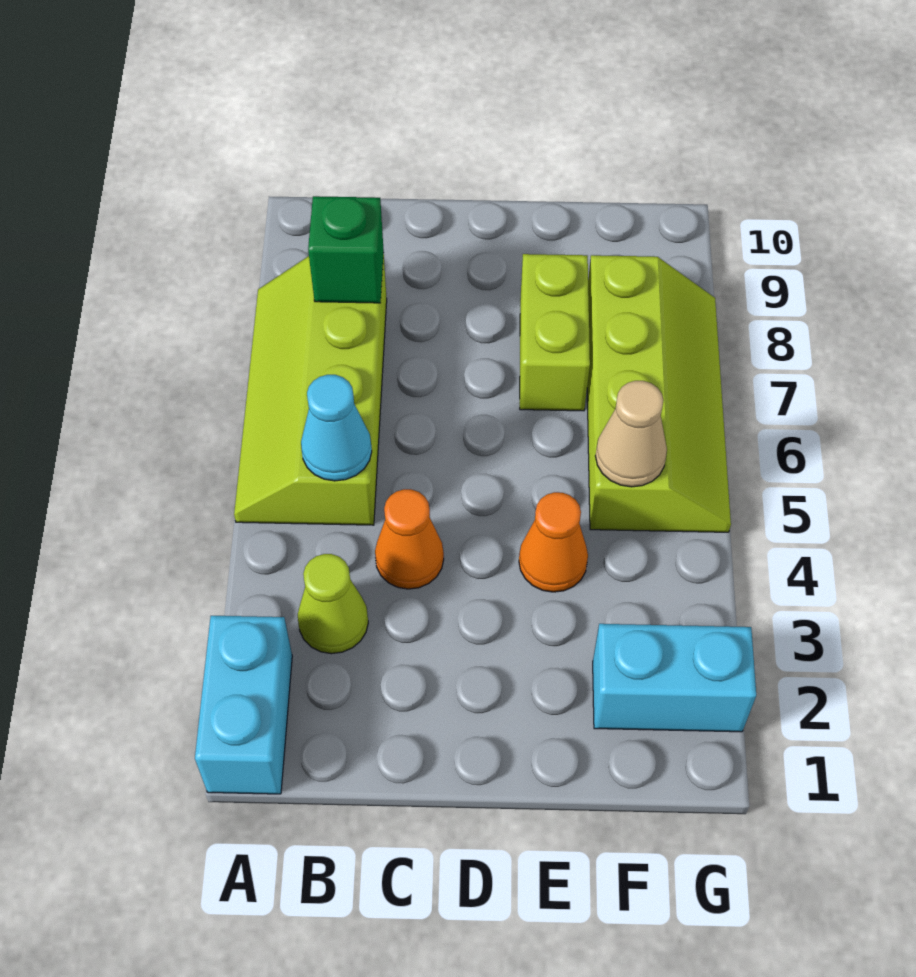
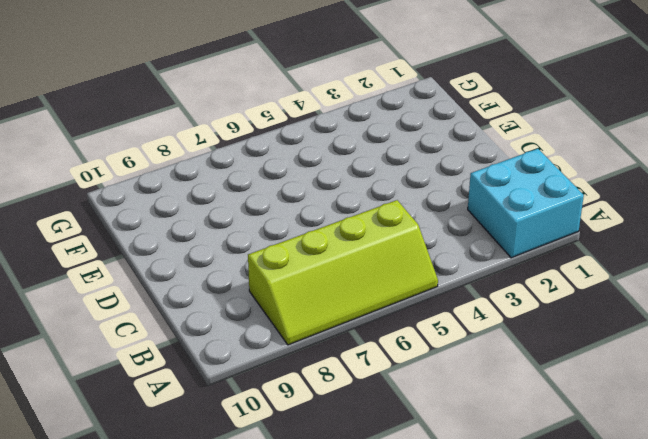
cyan 2x2 brick [468,149,584,258] -> cyan 1x2 brick [195,616,292,794]
none -> lime 1x1 cone [298,554,368,654]
none -> orange 1x1 cone [375,489,444,589]

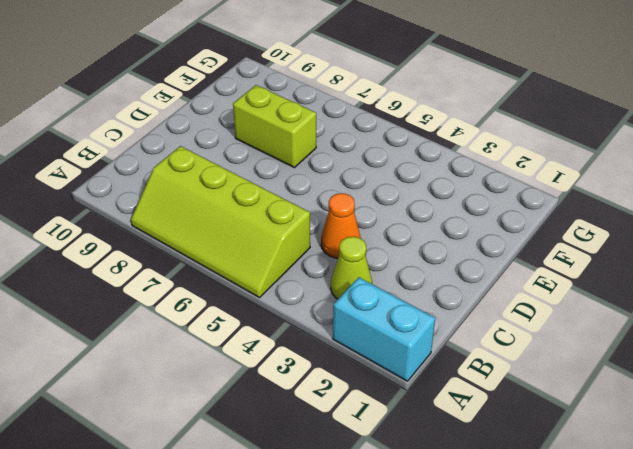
none -> orange 1x1 cone [519,492,588,592]
none -> cyan 1x2 brick [593,624,756,732]

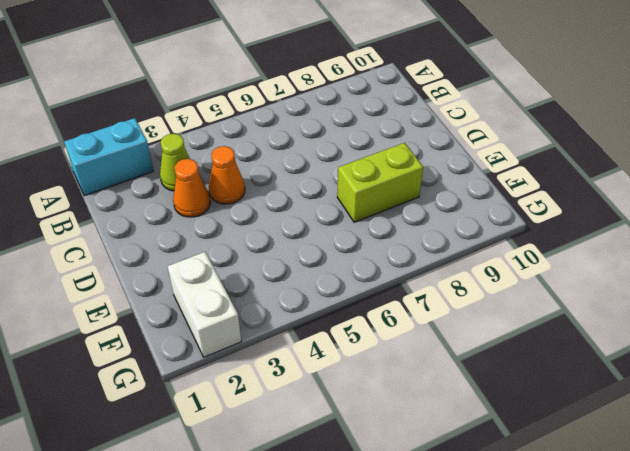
orange 1x1 cone [173,159,210,217] -> orange 1x1 cone moved to [519,492,588,592]
white 1x2 brick [167,252,241,357] -> cyan 1x2 brick [593,624,756,732]
none -> lime 2x4 slope [234,254,387,525]
none -> lime 2x4 slope [587,255,731,532]

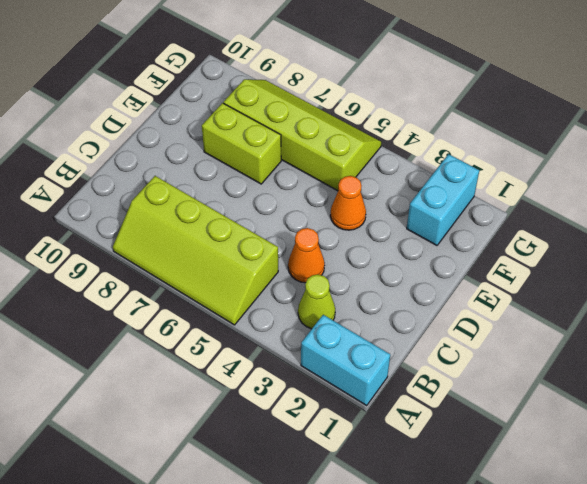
none -> cyan 1x1 cone [301,375,372,481]
none -> green 1x1 brick [308,196,384,303]

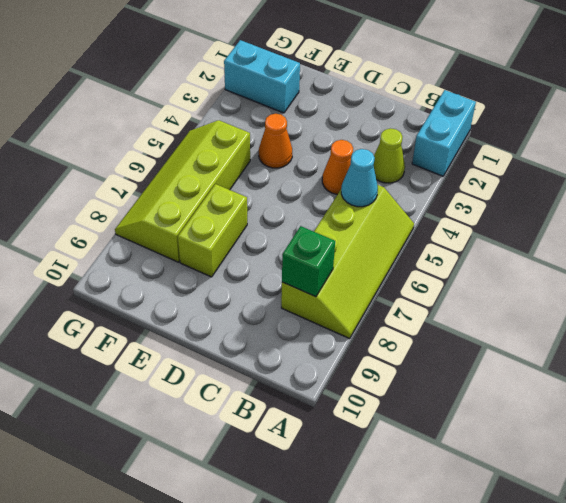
none -> tan 1x1 cone [595,381,667,487]

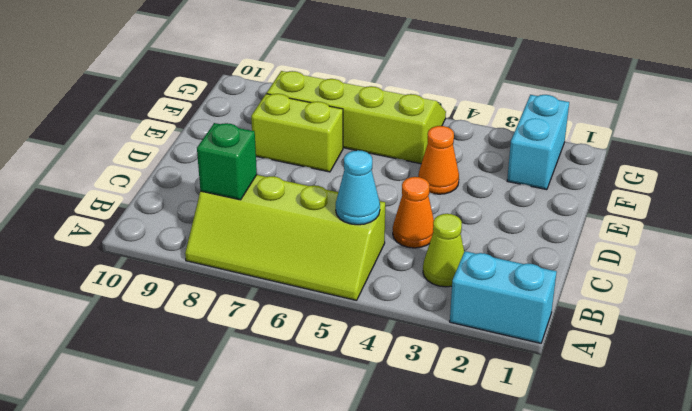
none -> tan 1x1 cone [595,381,667,487]

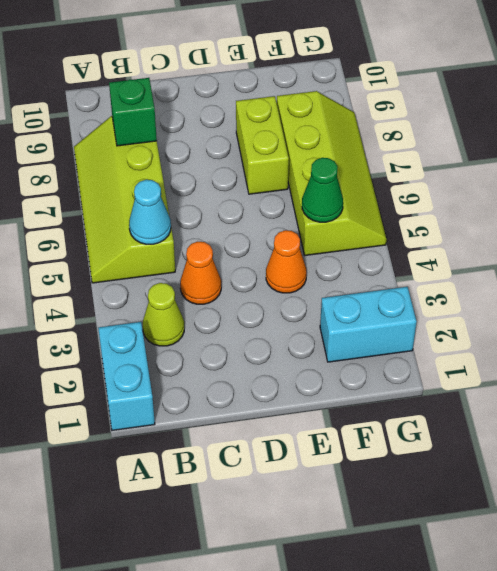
green 1x1 cone [302,158,343,222] -> tan 1x1 cone [595,381,667,487]

